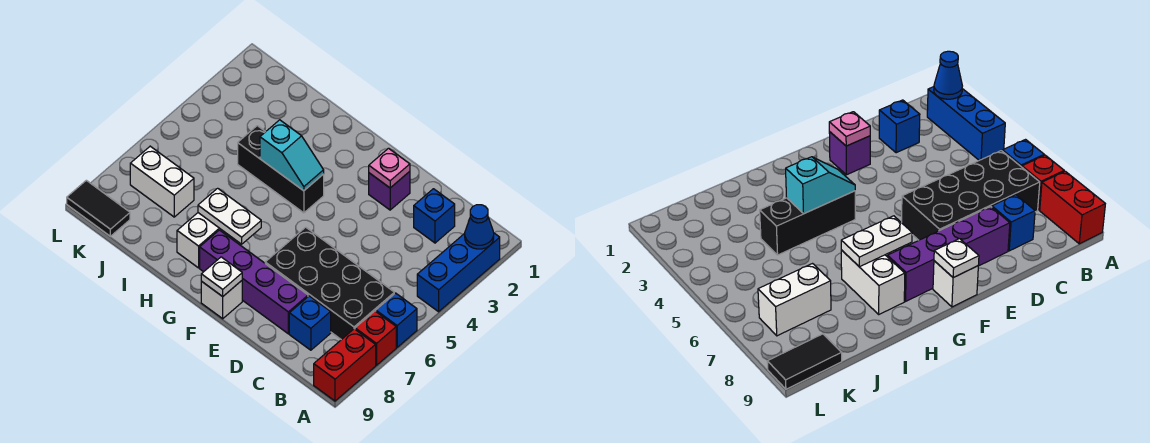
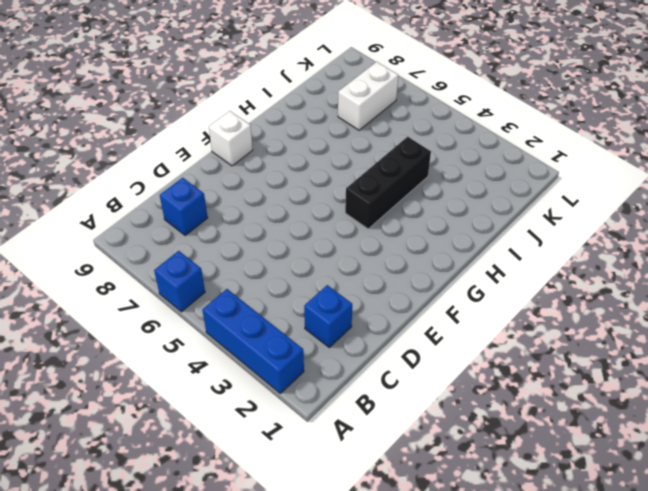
none -> red 1x1 brick [355,311,396,365]
none -> red 1x2 brick [314,329,376,401]
none -> black 2x4 brick [265,227,394,340]

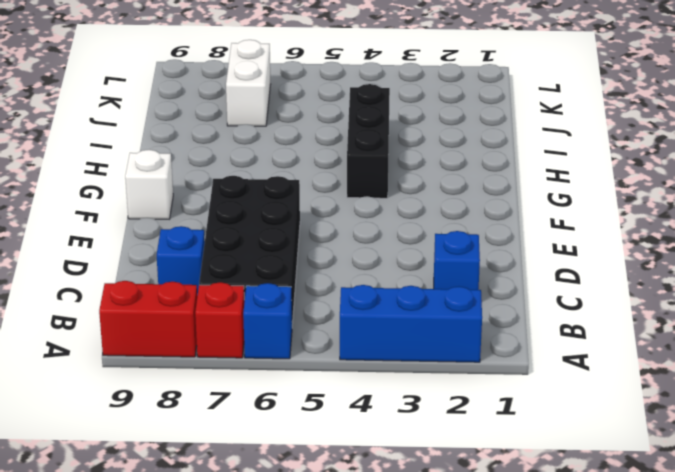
none -> purple 1x4 brick [200,230,308,334]
none -> purple 1x1 brick [369,171,410,210]
none -> white 1x2 brick [177,213,233,268]

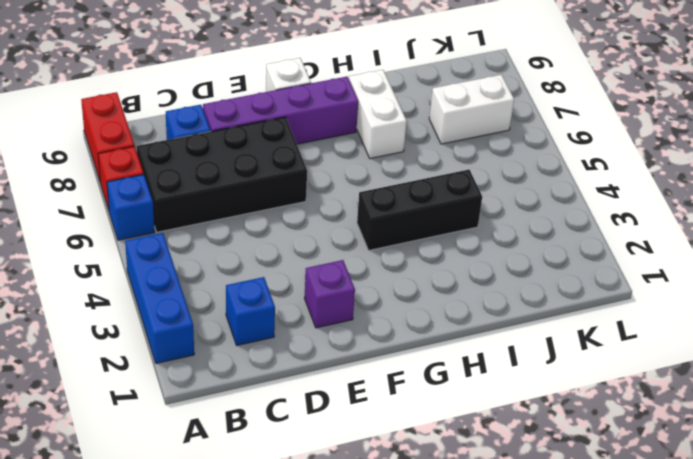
none -> black 1x2 tile [67,180,130,236]
none -> blue 1x1 cone [465,205,494,249]
none -> pink 1x1 plate [369,148,410,188]

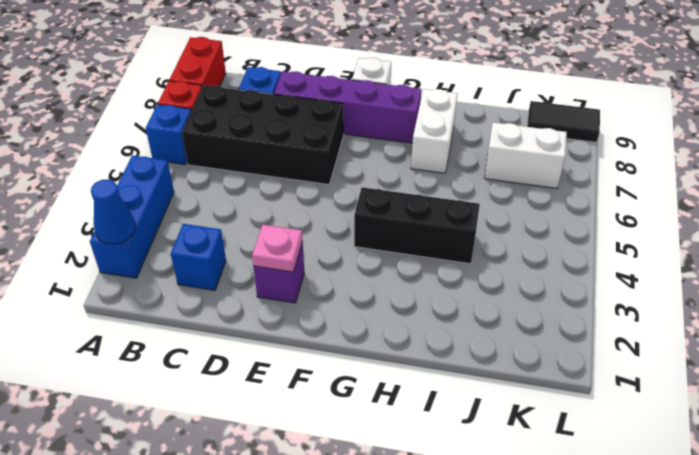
none -> white 1x1 plate [201,257,242,297]
none -> cyan 1x2 slope [260,120,324,191]
none -> white 1x2 plate [198,188,261,244]

